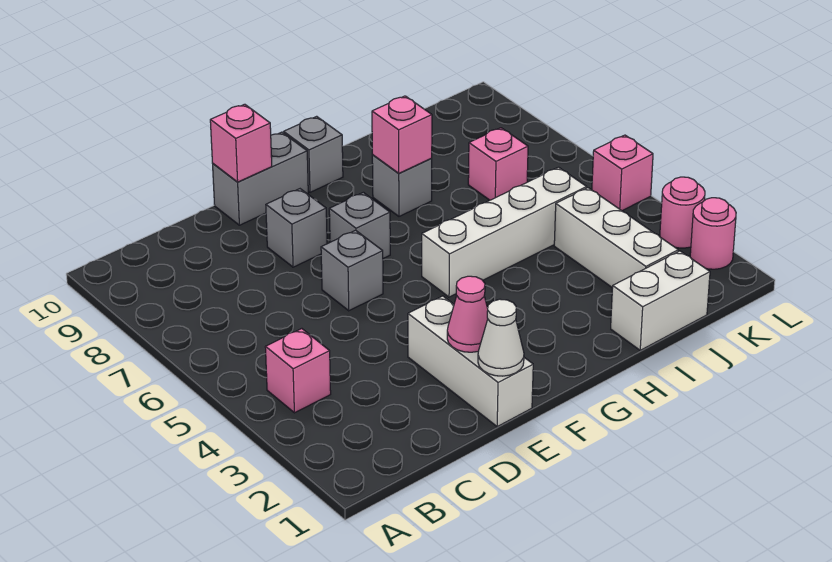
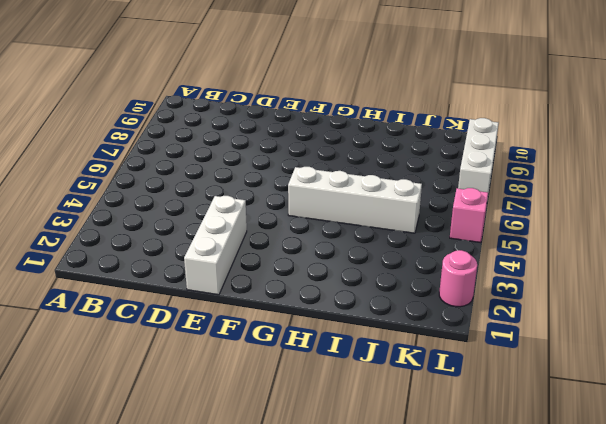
white 1x3 brick [458,118,499,200] -> white 1x3 brick moved to [554,188,678,288]
none -> pink 1x1 brick [265,329,331,413]
none -> grey 1x1 brick [321,230,383,311]
none -> grey 1x1 brick [266,189,327,267]

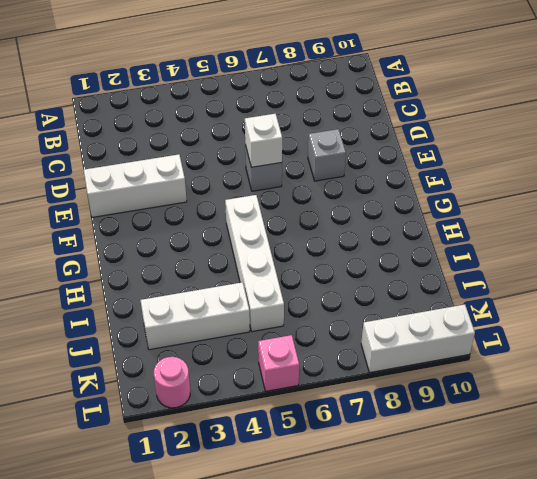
white 1x1 brick [245,114,282,167] -> none
white 1x3 brick [361,305,475,373] -> none
none -> pink 1x1 brick [265,329,331,413]
none -> grey 1x2 brick [213,132,308,225]
none -> grey 1x1 brick [329,192,390,258]

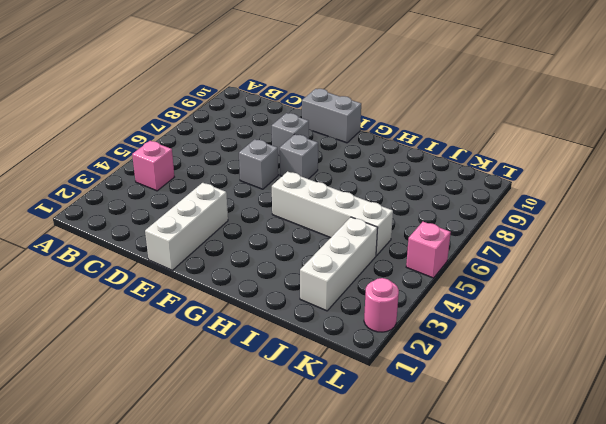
none -> grey 1x1 brick [284,116,343,192]
none -> grey 1x1 brick [372,155,432,216]
none -> white 1x2 brick [611,251,710,350]

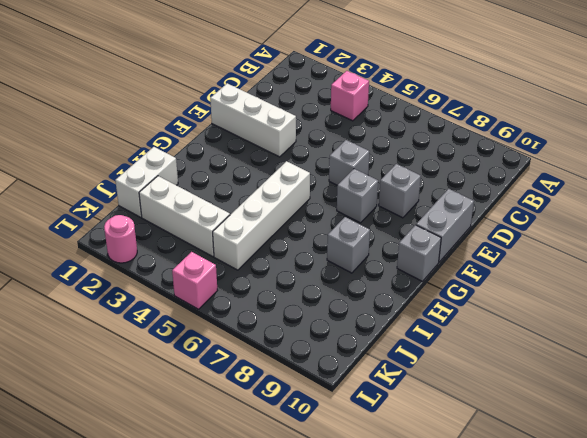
none -> pink 1x1 brick [468,128,528,200]
none -> pink 1x1 round brick [660,177,705,248]
none -> white 1x1 cone [478,299,524,376]

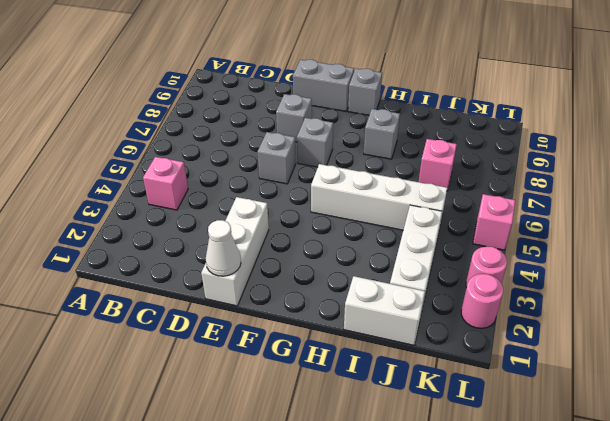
none -> pink 1x1 cone [447,276,488,352]
none -> pink 1x1 brick [210,104,272,182]
none -> pink 1x1 brick [372,96,432,173]

